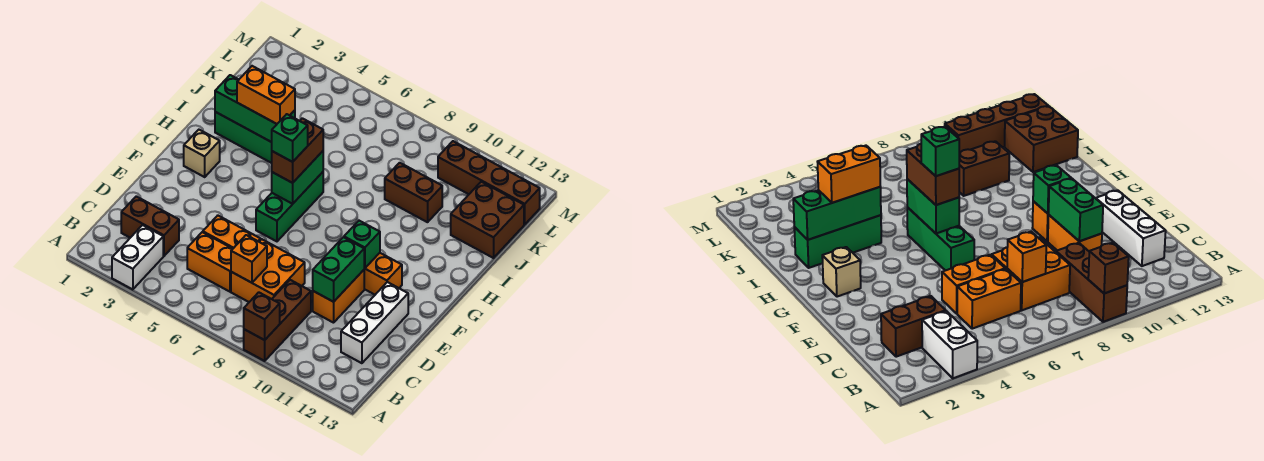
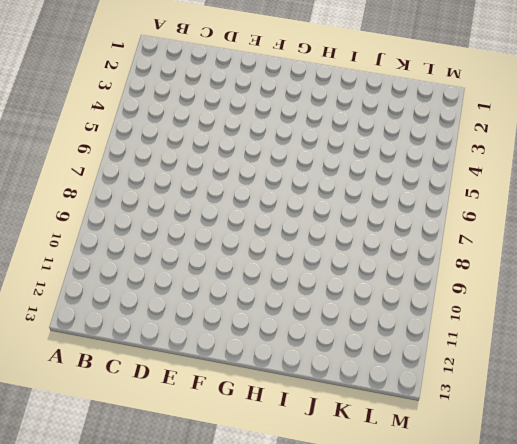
none -> white 1x2 brick [112,225,163,290]
none -> brown 1x3 brick [244,280,311,361]
none -> brown 1x2 brick [121,196,179,256]

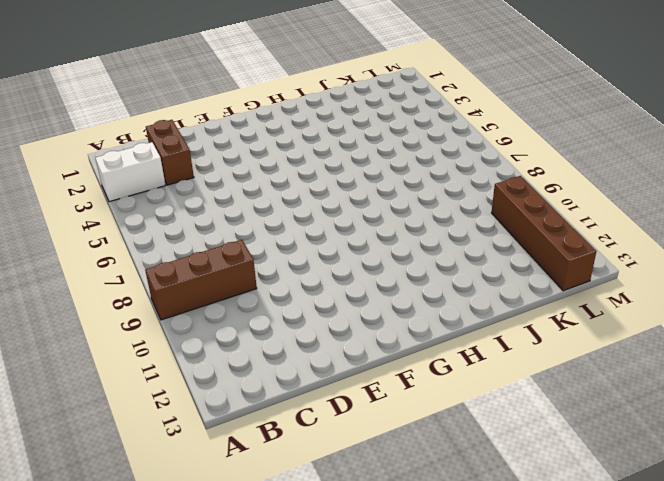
none -> orange 1x2 brick [187,232,233,292]
none -> orange 2x2 brick [231,239,305,302]
none -> white 1x3 brick [341,282,408,363]

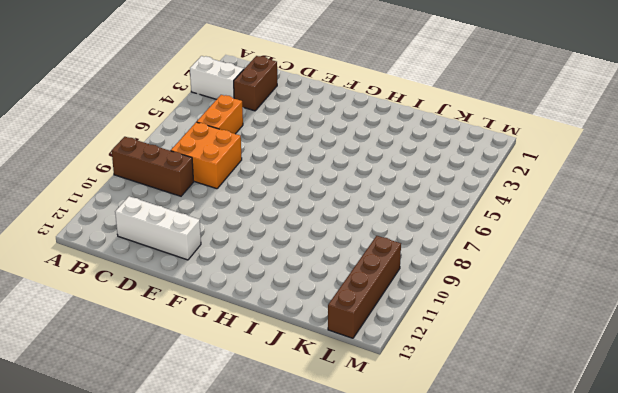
none -> orange 1x2 brick [203,216,261,248]
none -> orange 1x2 brick [313,270,364,323]
none -> green 1x3 brick [256,172,323,241]

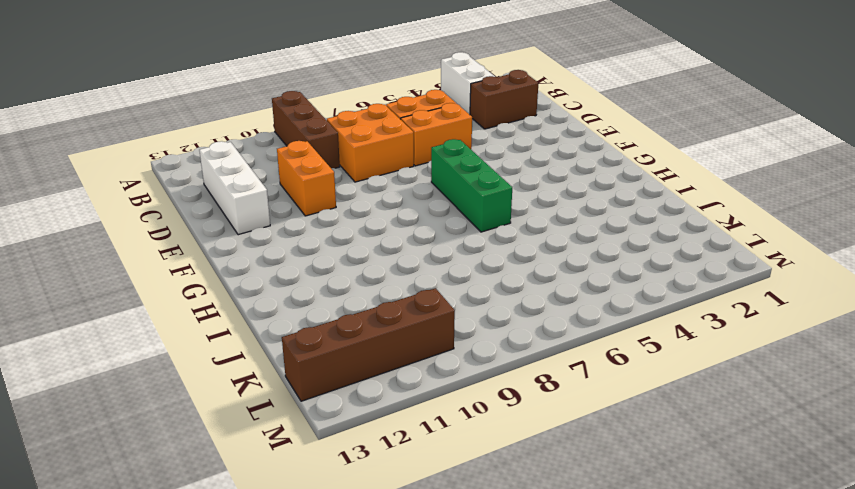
none -> orange 1x2 brick [364,253,402,295]
none -> tan 1x1 brick [184,130,220,177]
none -> green 1x3 brick [215,112,272,163]

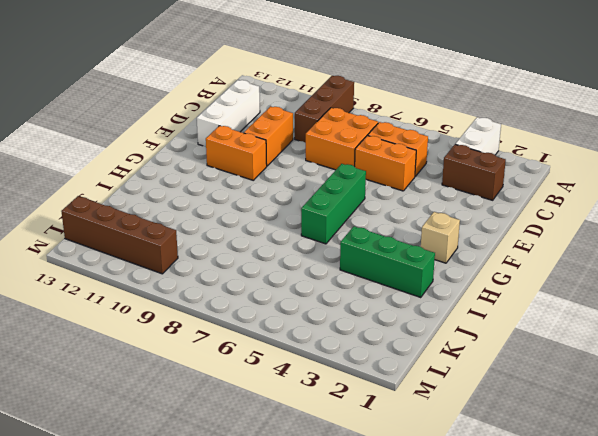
none -> brown 1x2 brick [385,163,442,222]
none -> brown 2x2 brick [451,182,524,258]
none -> brown 1x1 brick [244,292,280,340]

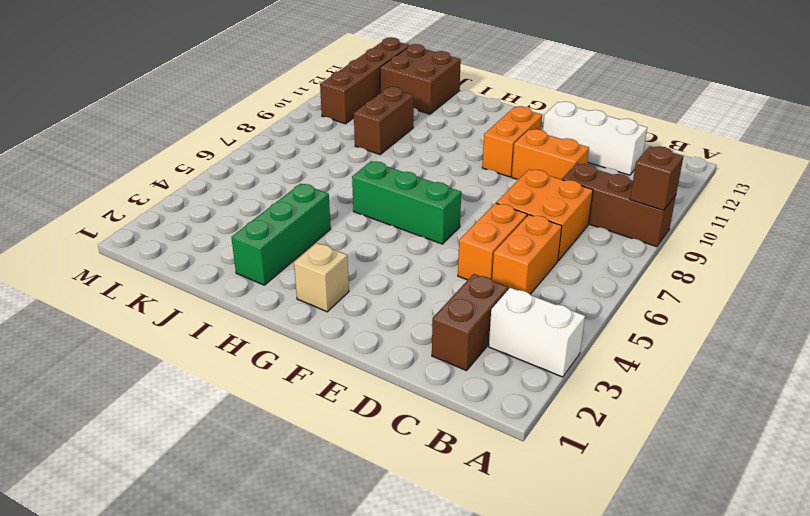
none -> orange 1x1 brick [231,235,267,283]
none -> green 1x2 brick [313,237,364,302]
none -> green 1x1 brick [344,221,380,268]

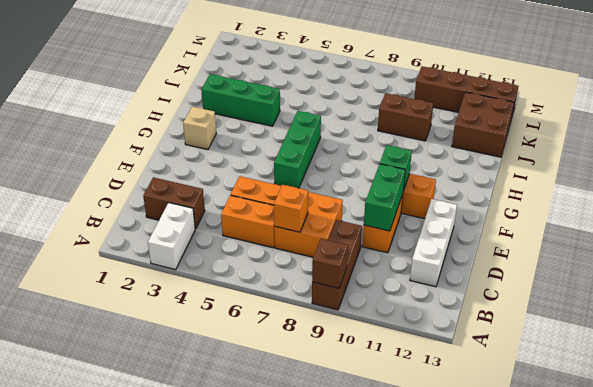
none -> green 1x2 brick [272,151,323,204]
none -> green 1x3 brick [215,75,295,142]
none -> brown 1x2 brick [272,118,323,183]

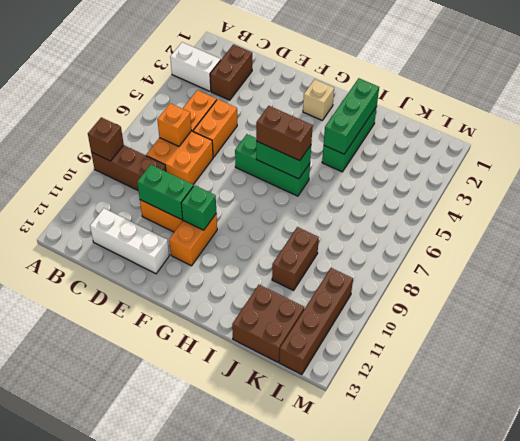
none -> orange 1x2 brick [237,66,295,124]
none -> green 1x1 brick [272,114,308,162]

